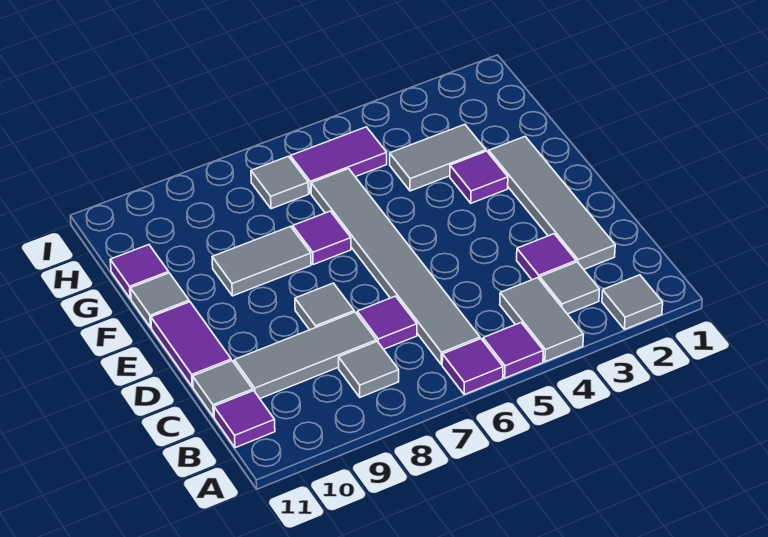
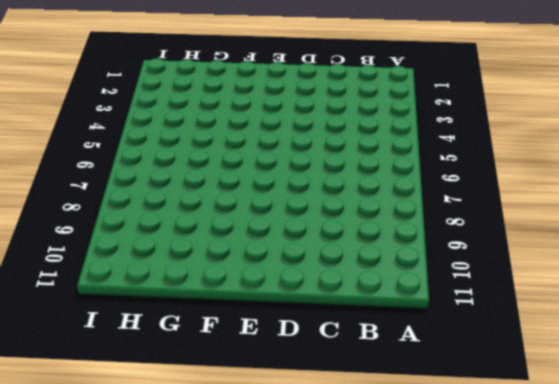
none -> grey 1x1 tile [602,275,663,330]
none -> grey 1x2 tile [500,278,584,362]
none -> purple 1x1 tile [483,323,543,378]

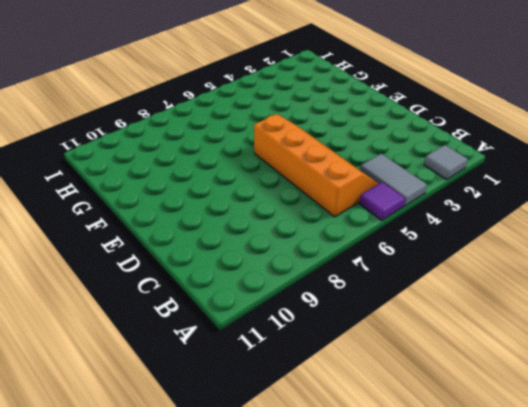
orange 2x4 slope [254,114,378,217] -> grey 1x6 tile [311,169,480,365]
none -> purple 1x1 tile [442,339,503,394]
none -> grey 1x1 tile [540,262,600,314]
none -> grey 1x1 tile [339,342,399,397]

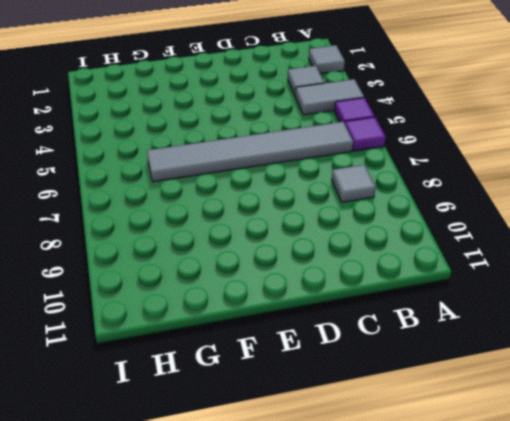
none -> purple 1x1 tile [214,391,275,448]
none -> grey 1x4 tile [489,137,615,269]
none -> purple 1x1 tile [517,234,576,280]

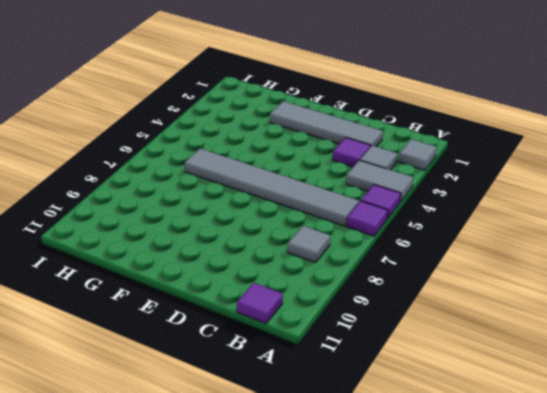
none -> purple 1x1 tile [357,296,417,349]
none -> grey 1x3 tile [234,312,376,398]
none -> grey 1x1 tile [193,361,253,417]

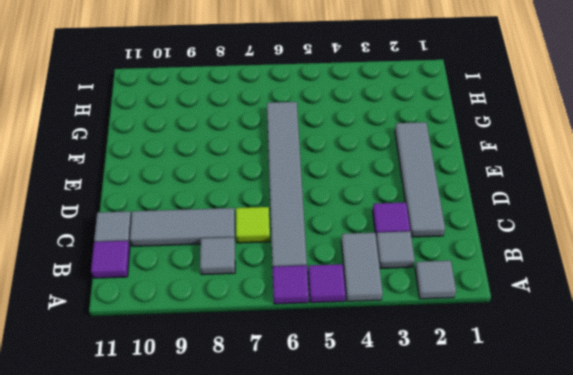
lime 1x1 tile [236,207,270,243] -> purple 1x1 tile [357,296,417,349]
none -> grey 1x1 tile [295,283,354,330]
none -> purple 1x2 tile [151,302,231,387]
none -> purple 1x1 tile [450,151,508,203]

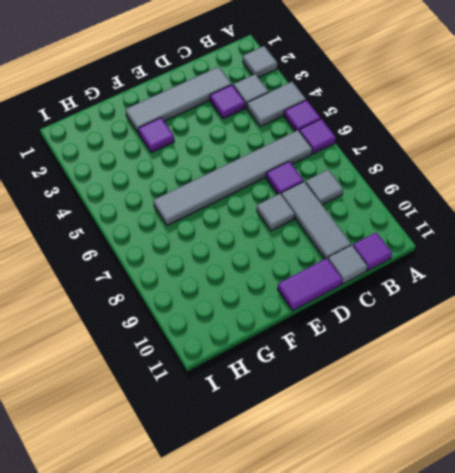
none -> purple 1x1 tile [293,211,351,265]
none -> grey 1x2 tile [212,226,311,296]
none -> grey 1x1 tile [131,273,189,327]

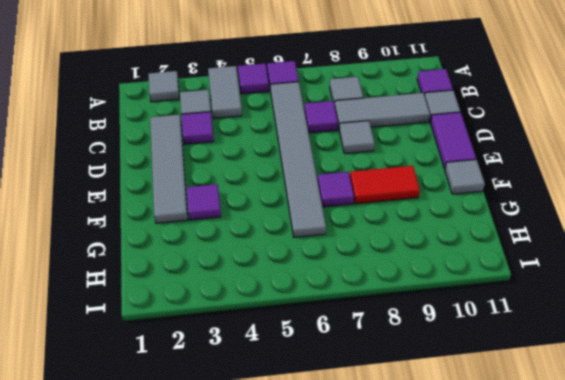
red 1x2 tile [350,166,420,204] -> grey 1x2 tile [212,226,311,296]
none -> grey 1x2 tile [390,124,486,191]
none -> purple 1x1 tile [110,245,169,299]
none -> purple 1x2 tile [290,127,387,194]

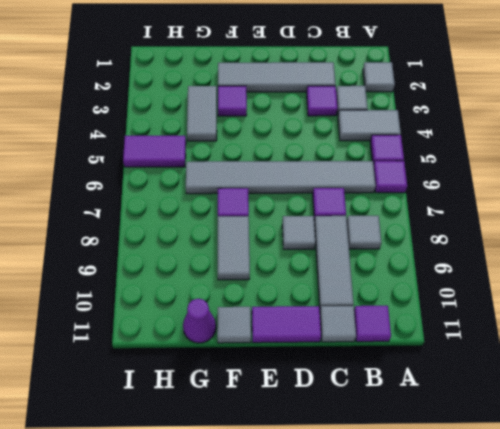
purple 1x1 cone [183,299,216,343] -> purple 1x1 tile [110,245,169,299]
purple 1x2 tile [123,136,186,167] -> purple 1x2 tile turned to [290,127,387,194]
none -> grey 1x1 tile [251,156,309,209]

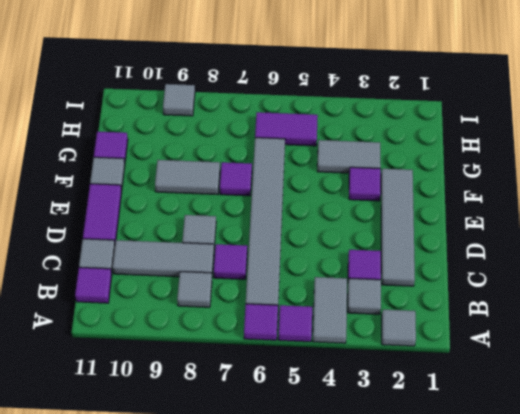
grey 1x1 tile [163,84,195,116] -> grey 1x1 tile moved to [251,156,309,209]

